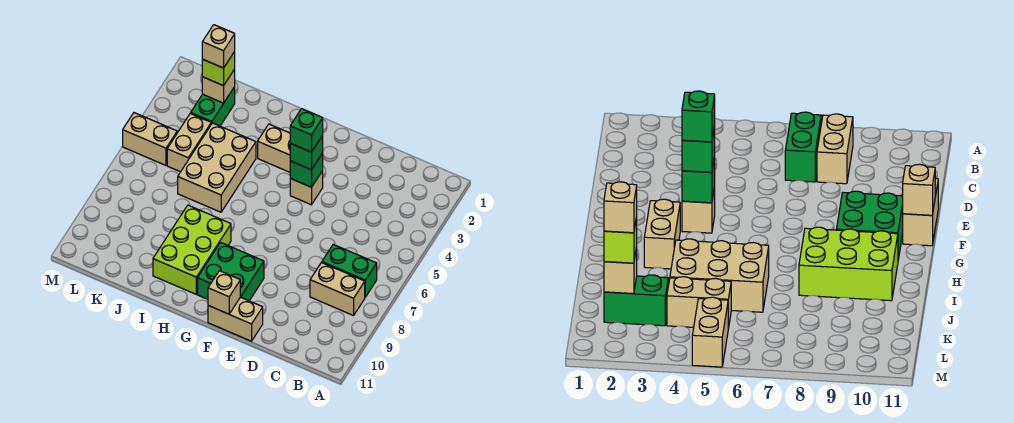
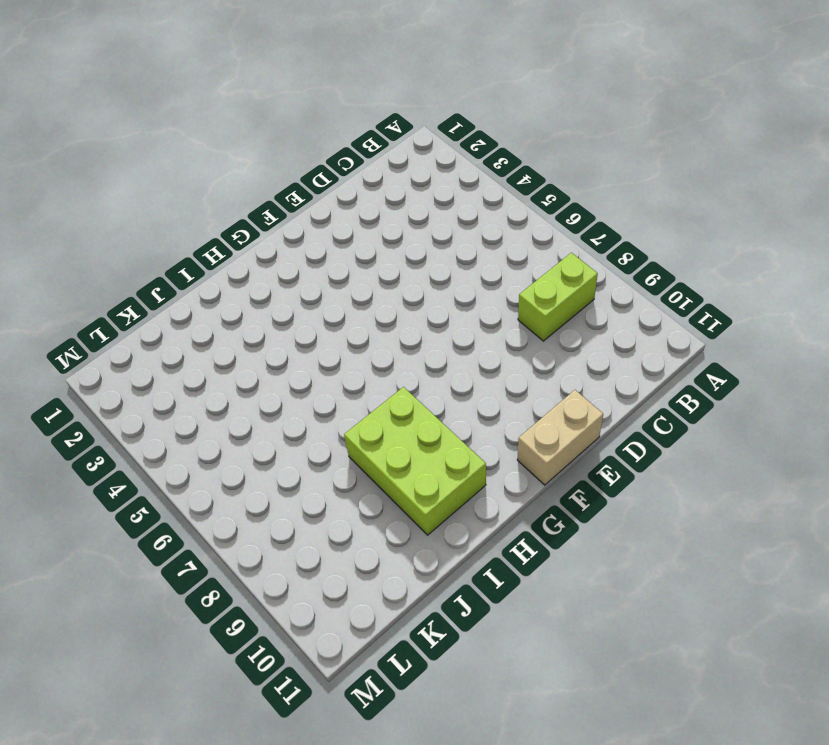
lime 1x2 brick [518,253,598,341] -> tan 1x2 brick [310,263,365,316]
none -> green 1x2 brick [322,244,377,297]
none -> tan 1x1 brick [290,171,323,205]
none -> green 2x2 brick [198,242,264,301]

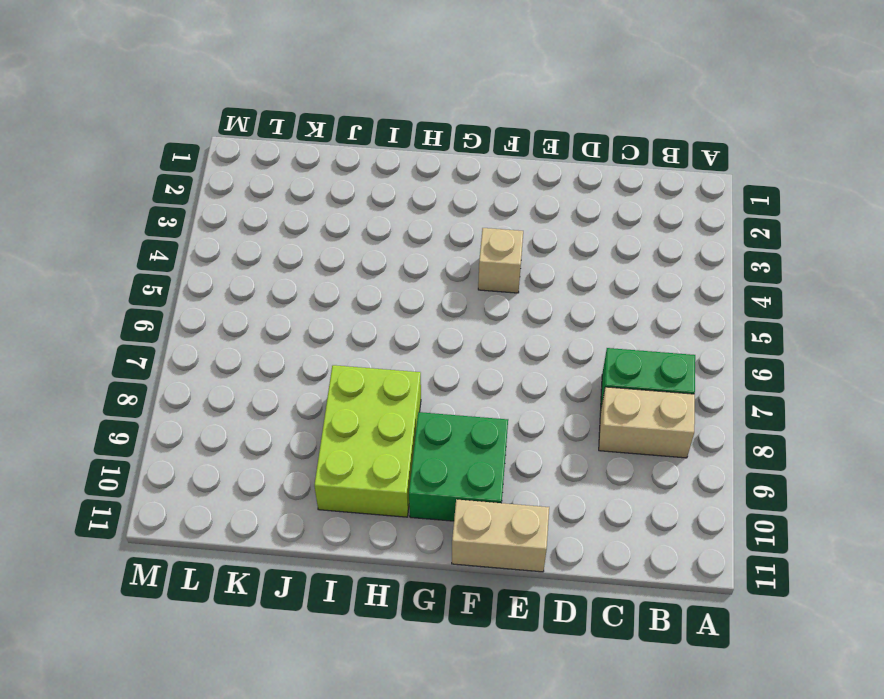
none -> tan 1x2 brick [258,124,290,172]
none -> tan 2x3 brick [178,123,256,212]
none -> green 1x2 brick [191,87,235,126]

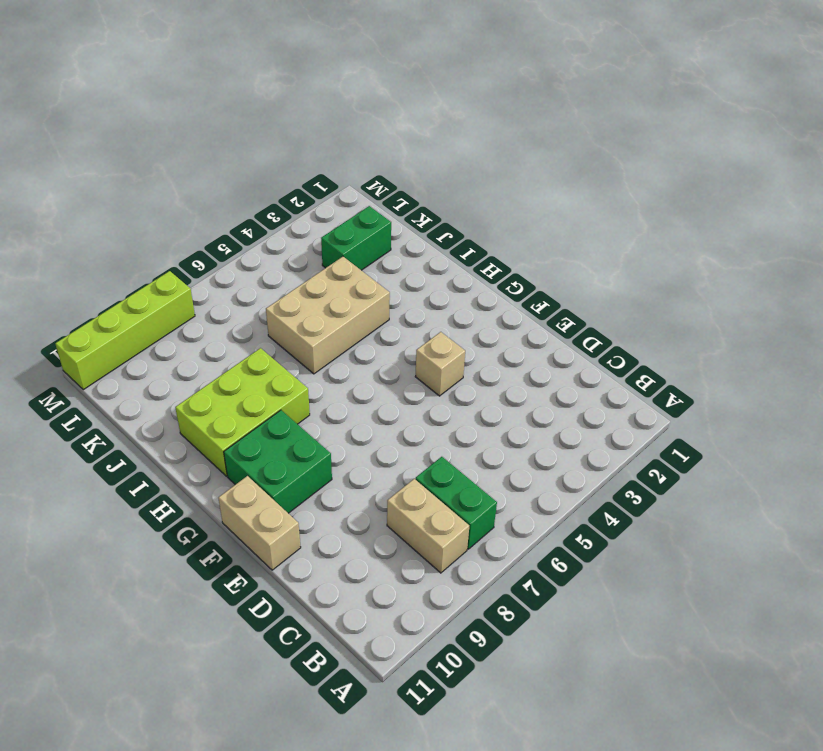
lime 1x4 brick [55,271,195,390] -> none
none -> tan 1x2 brick [258,124,290,172]
none -> tan 1x2 brick [167,113,211,172]
none -> tan 1x2 brick [123,113,177,165]

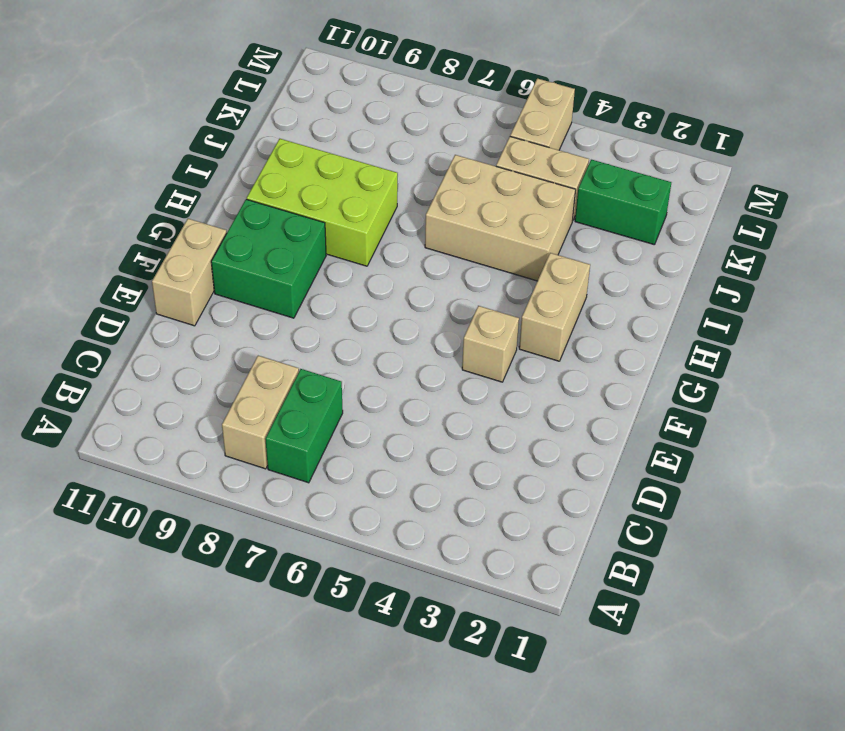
none -> green 1x1 brick [290,153,323,187]
none -> tan 1x1 brick [208,271,240,314]
none -> tan 1x1 brick [202,69,235,103]

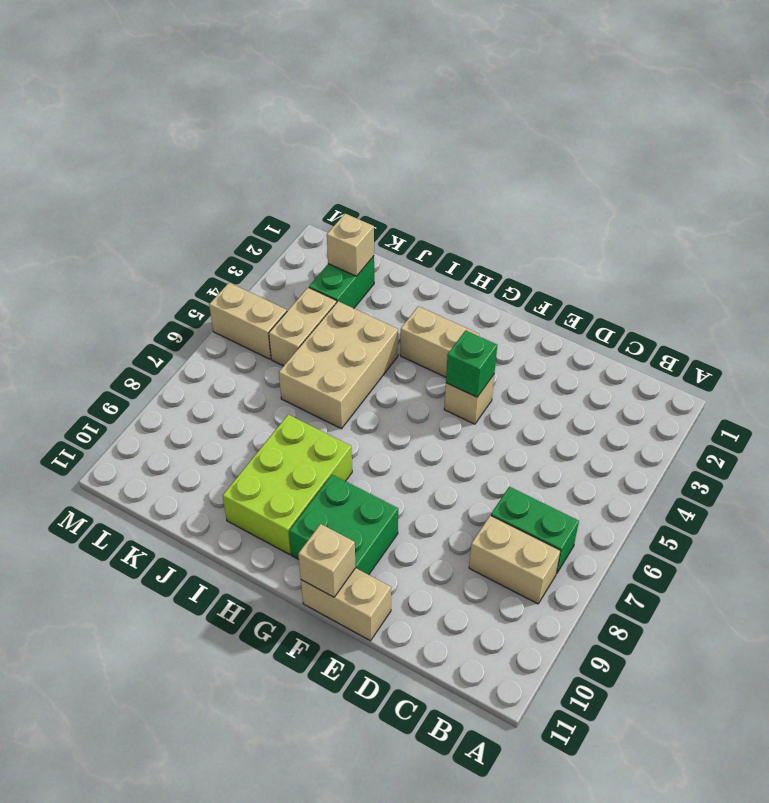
none -> green 1x1 brick [290,136,323,170]
none -> lime 1x1 brick [202,52,235,86]
none -> green 1x1 brick [290,109,323,152]

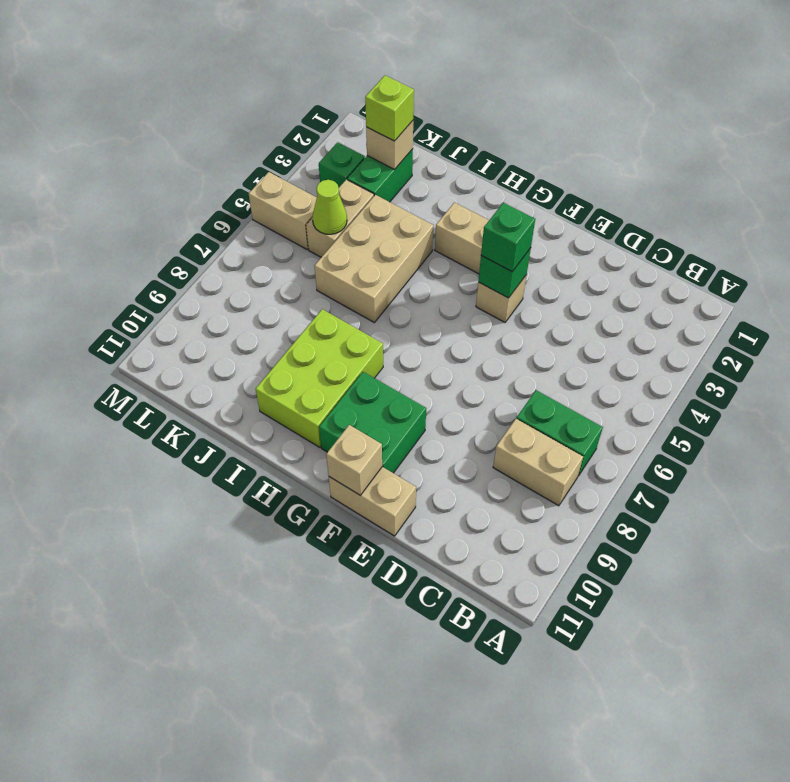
lime 1x1 cone [312,180,347,234] -> none
green 1x1 brick [319,142,365,188] -> green 1x1 brick moved to [290,109,323,152]
none -> tan 1x1 brick [202,25,235,68]

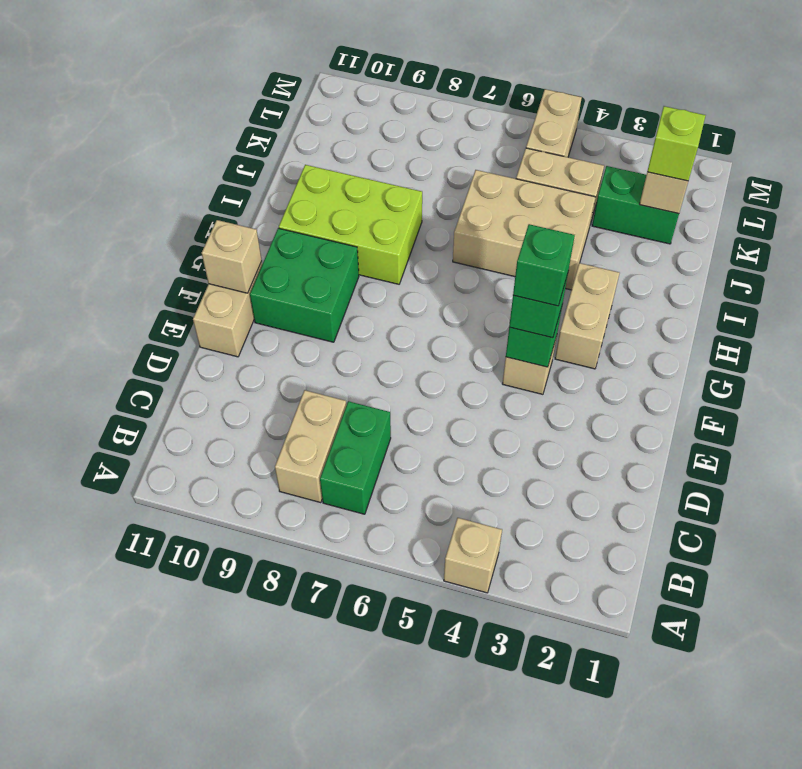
tan 1x1 brick [444,518,502,593] -> tan 1x1 brick moved to [202,25,235,68]

